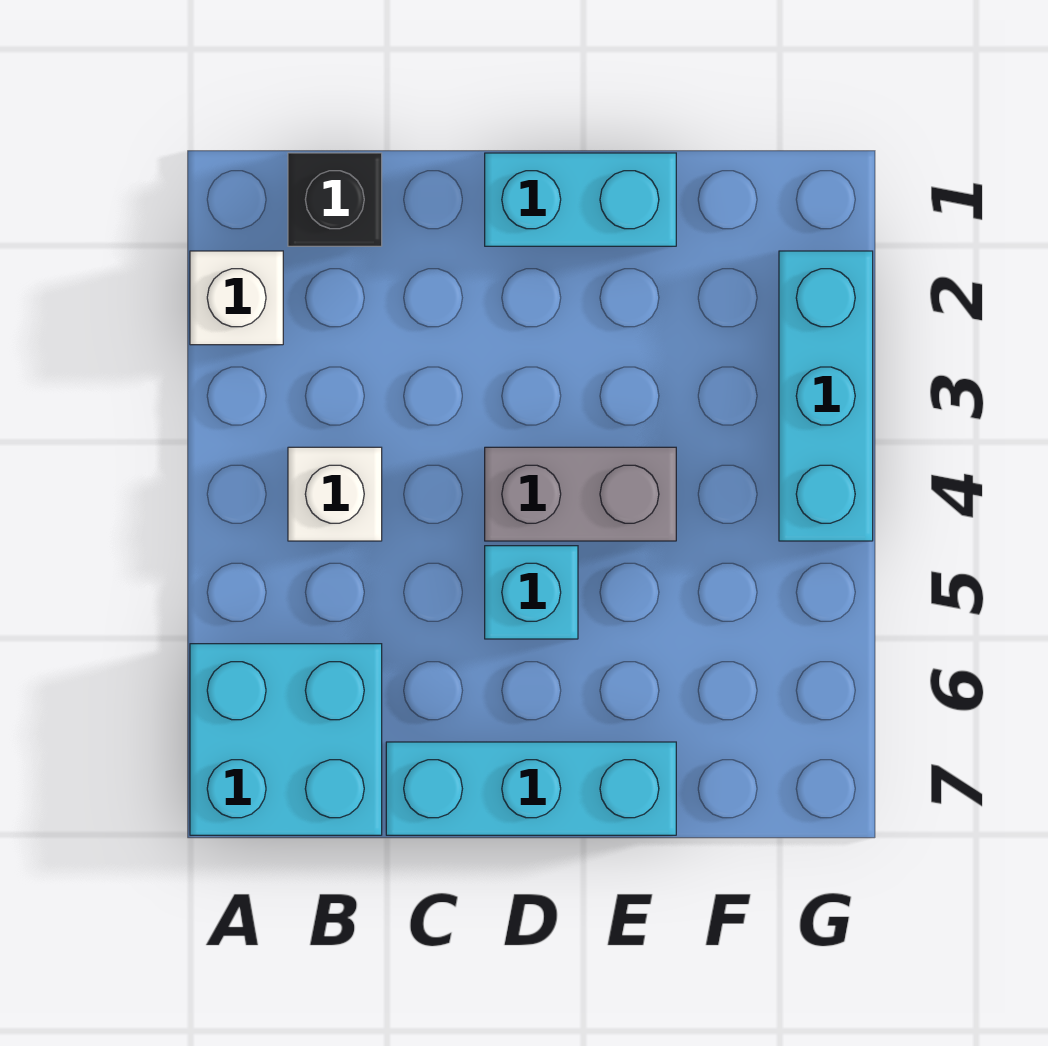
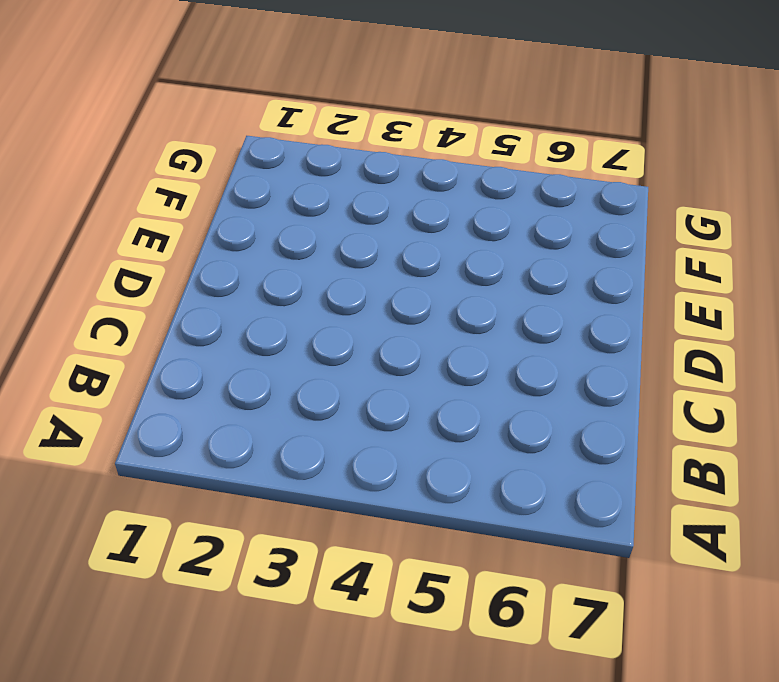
none -> white 1x1 brick [190,251,283,345]
none -> cyan 2x2 brick [190,644,382,835]

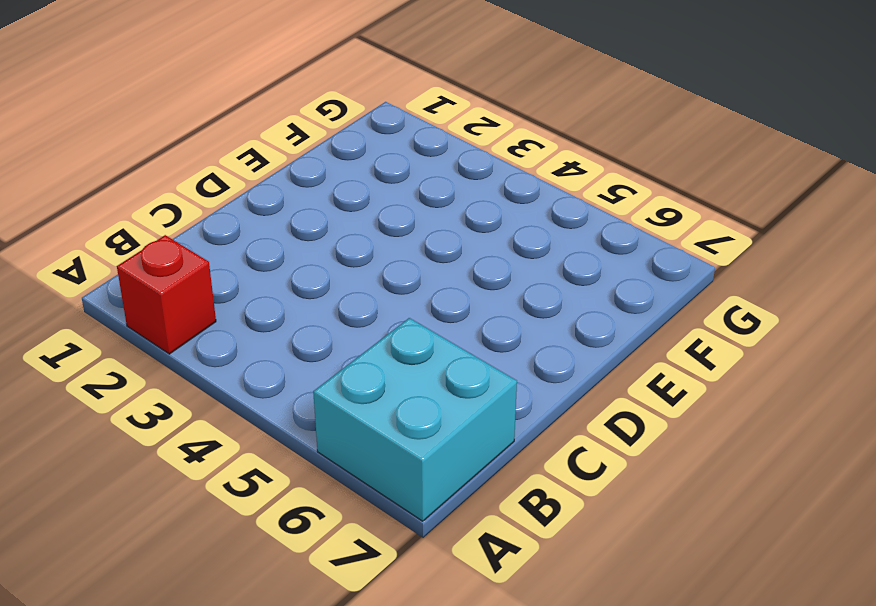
red 1x1 brick [117,235,216,354] -> white 1x1 brick [190,251,283,345]
none -> black 1x1 brick [288,153,382,246]
none -> white 1x1 brick [288,447,382,541]

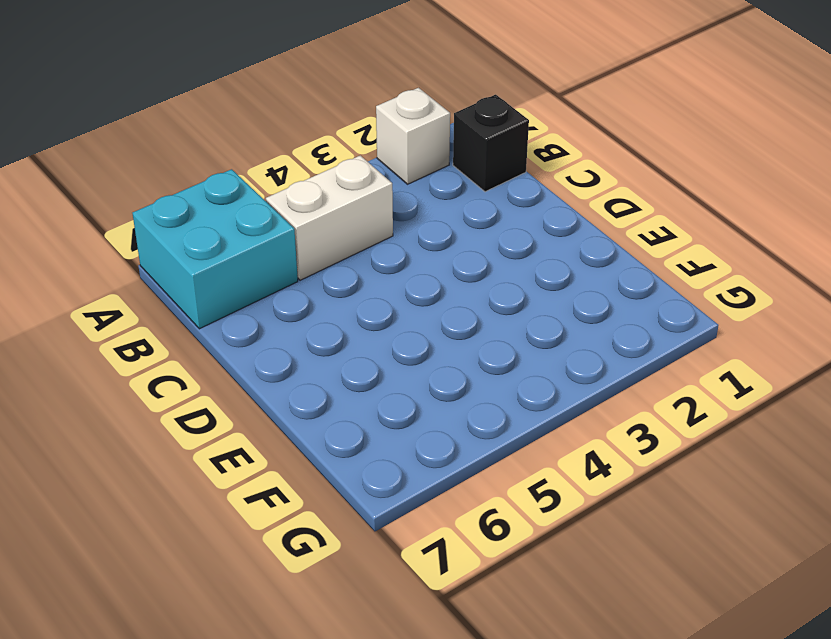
white 1x2 brick [266,156,393,280] -> white 1x1 brick [288,447,382,541]
none -> cyan 1x3 brick [386,742,676,835]
none -> cyan 1x2 brick [485,153,676,246]

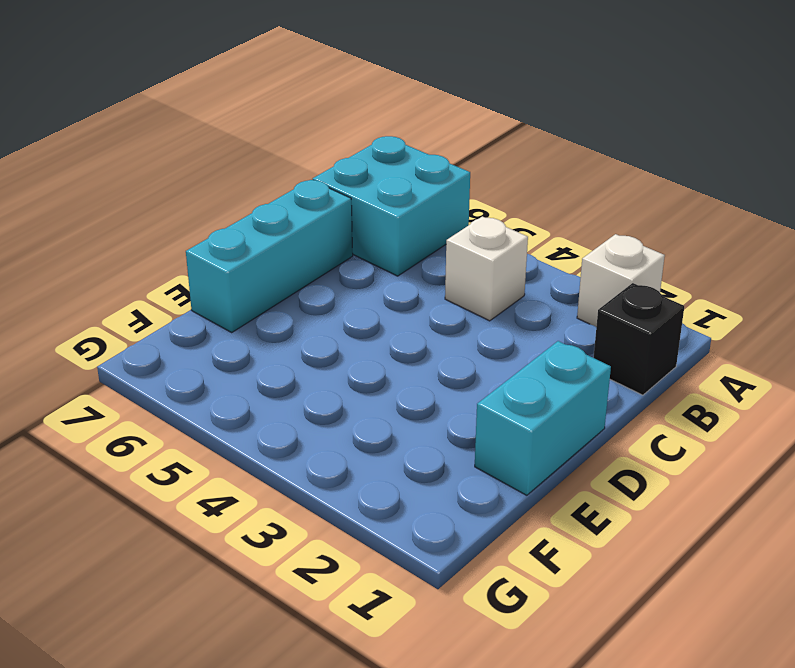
none -> grey 1x2 brick [485,447,676,541]
none -> cyan 1x1 brick [485,546,578,639]

